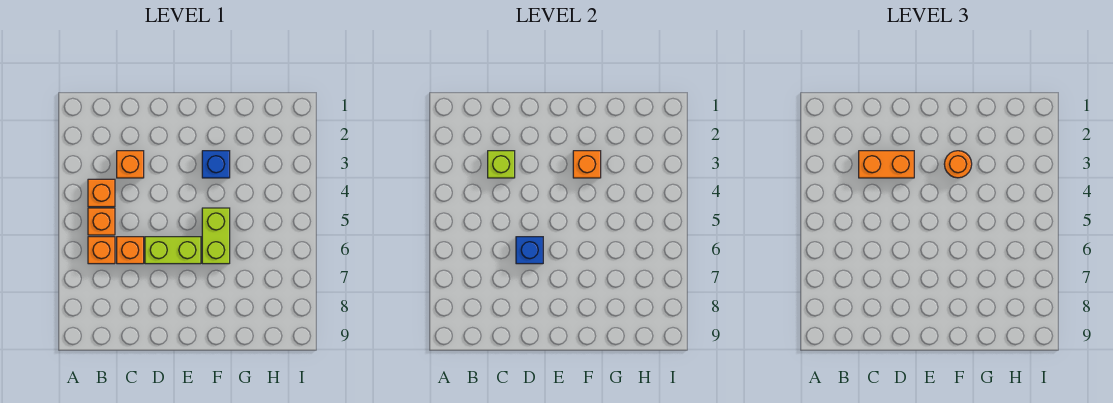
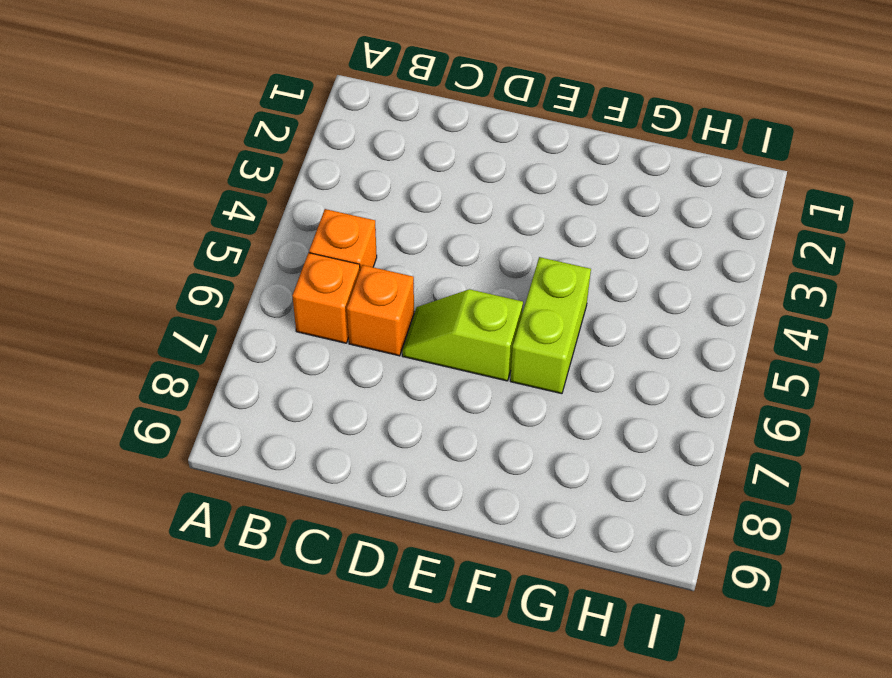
lime 1x2 slope [402,289,523,381] -> lime 1x2 brick [145,237,201,264]
none -> orange 1x1 brick [88,179,115,207]
none -> orange 1x1 brick [117,151,144,178]
none -> blue 1x1 brick [202,151,230,178]

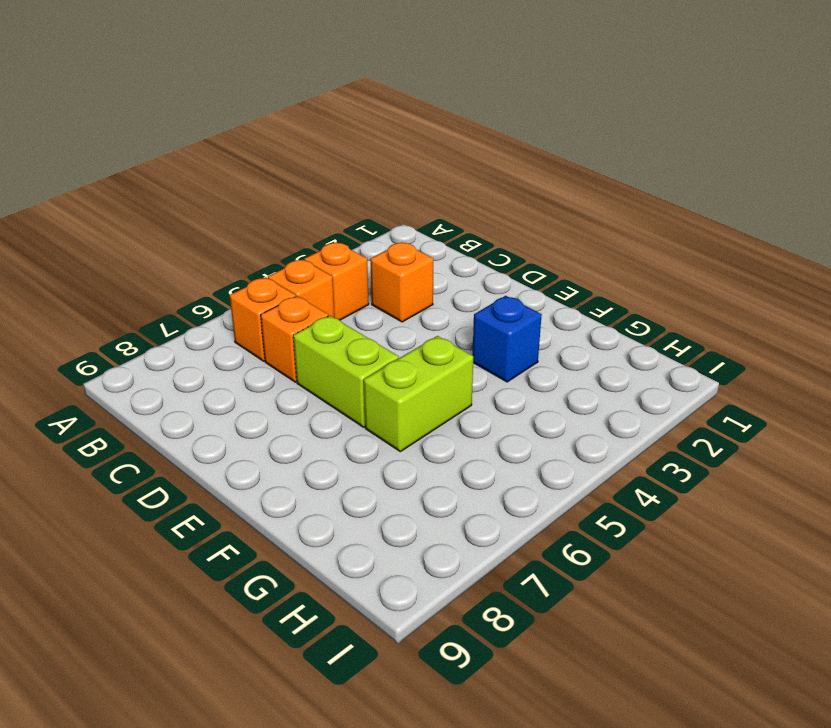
none -> lime 1x1 brick [488,151,515,178]
none -> blue 1x1 brick [516,237,543,264]
none -> orange 1x1 brick [573,151,601,178]

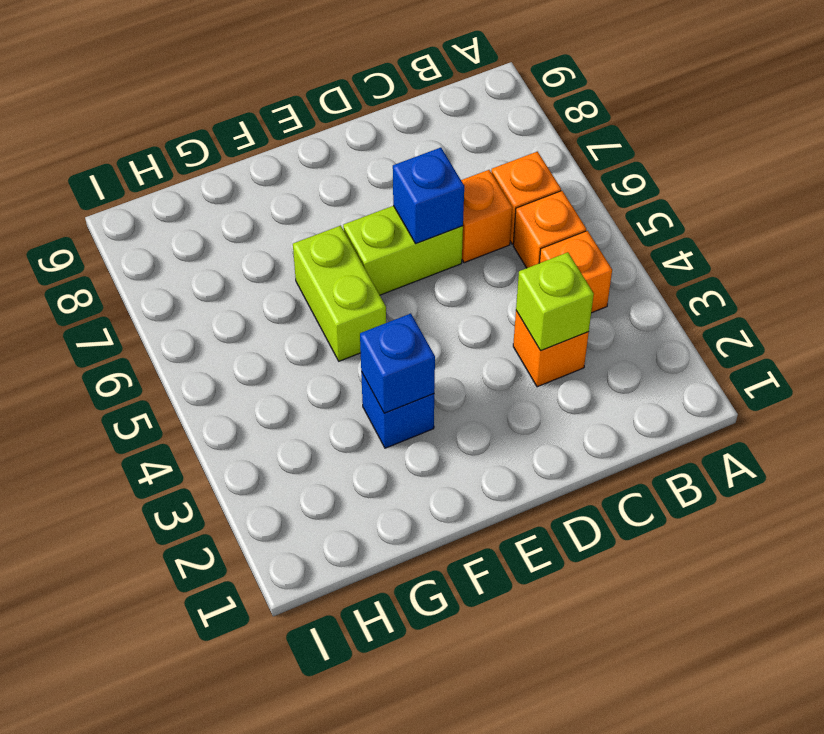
blue 1x1 brick [360,314,435,413] -> orange 1x1 brick [573,151,601,178]
none -> orange 1x2 brick [859,151,914,178]
none -> orange 1x1 round brick [944,151,972,178]

